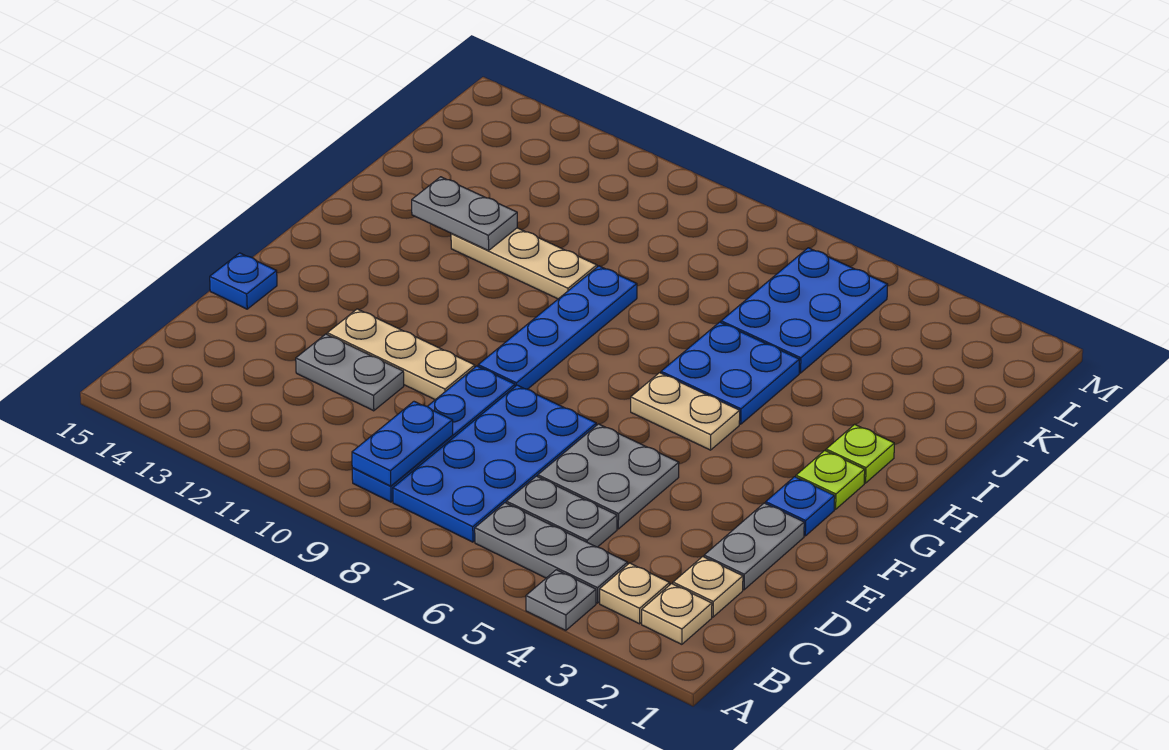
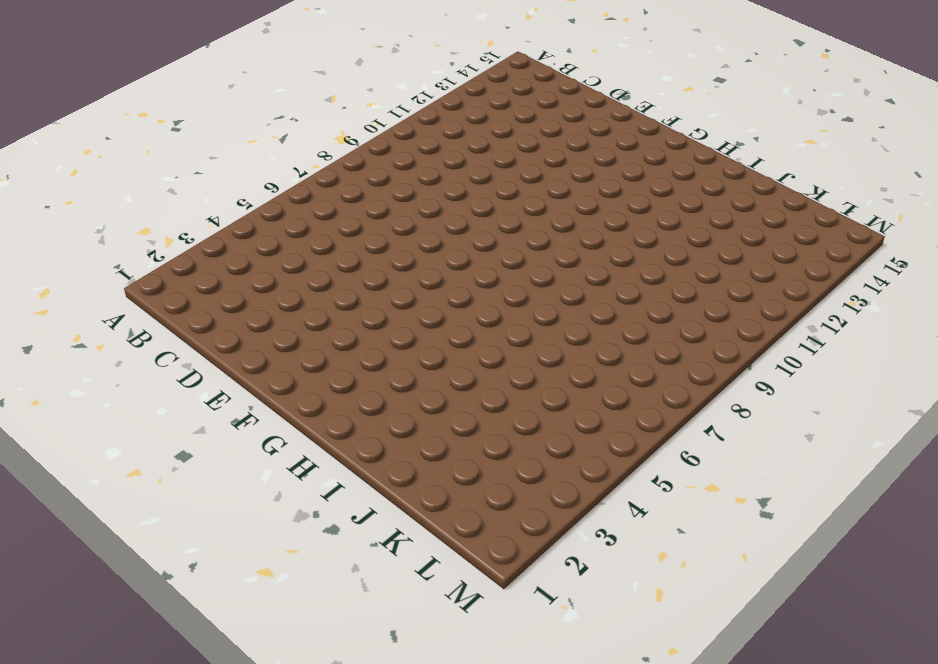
none -> grey 1x1 plate [526,570,596,630]
none -> tan 1x1 plate [642,584,712,644]
none -> tan 1x1 plate [600,563,670,624]

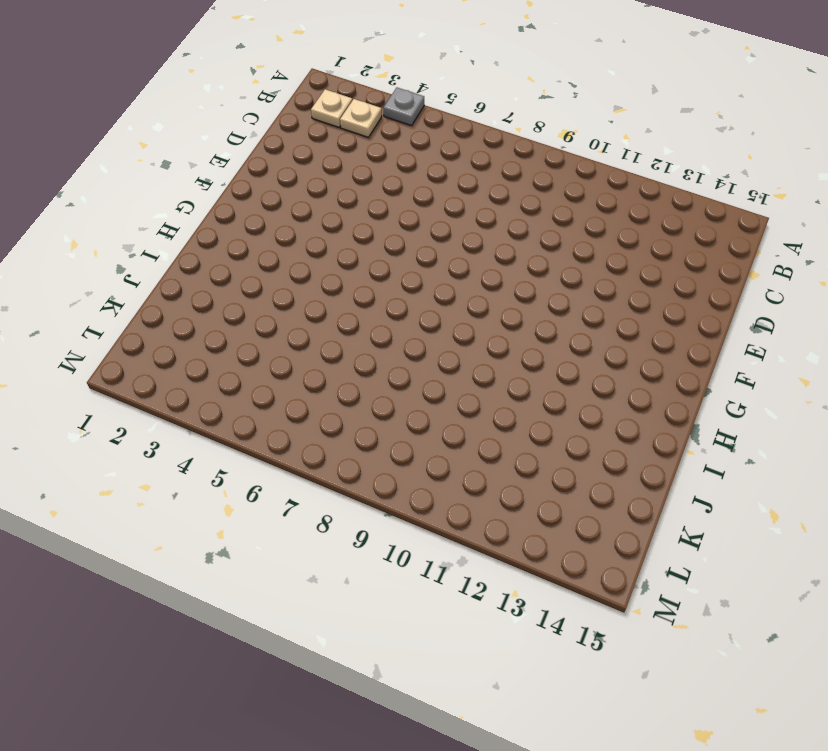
none -> grey 1x3 plate [475,503,628,603]
none -> blue 2x4 plate [393,385,596,542]
none -> blue 1x4 plate [352,366,515,502]

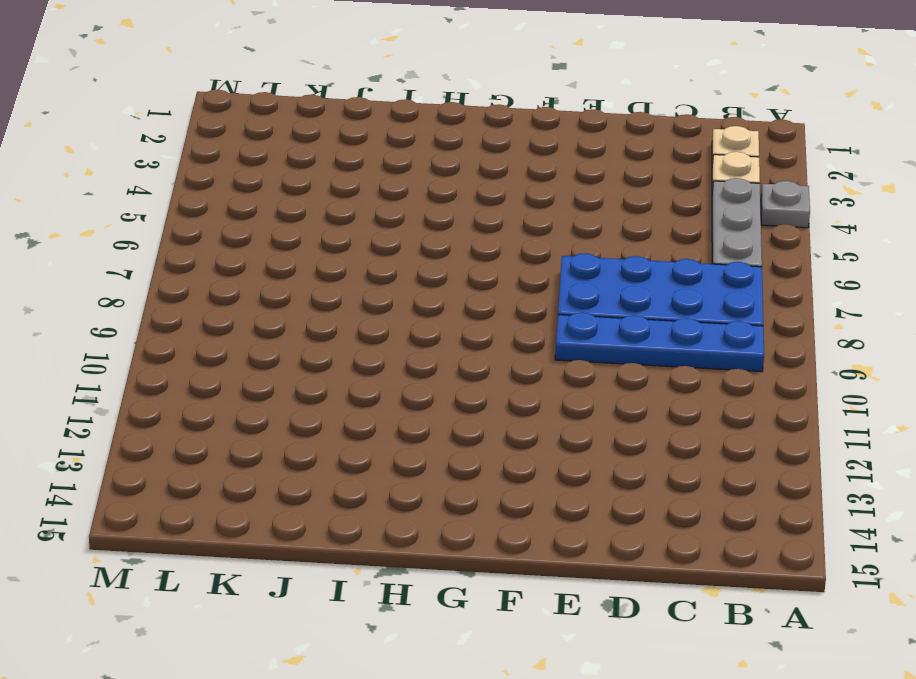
none -> tan 1x1 plate [673,557,743,617]
none -> grey 1x2 plate [506,476,617,547]
none -> grey 1x2 plate [704,503,804,590]

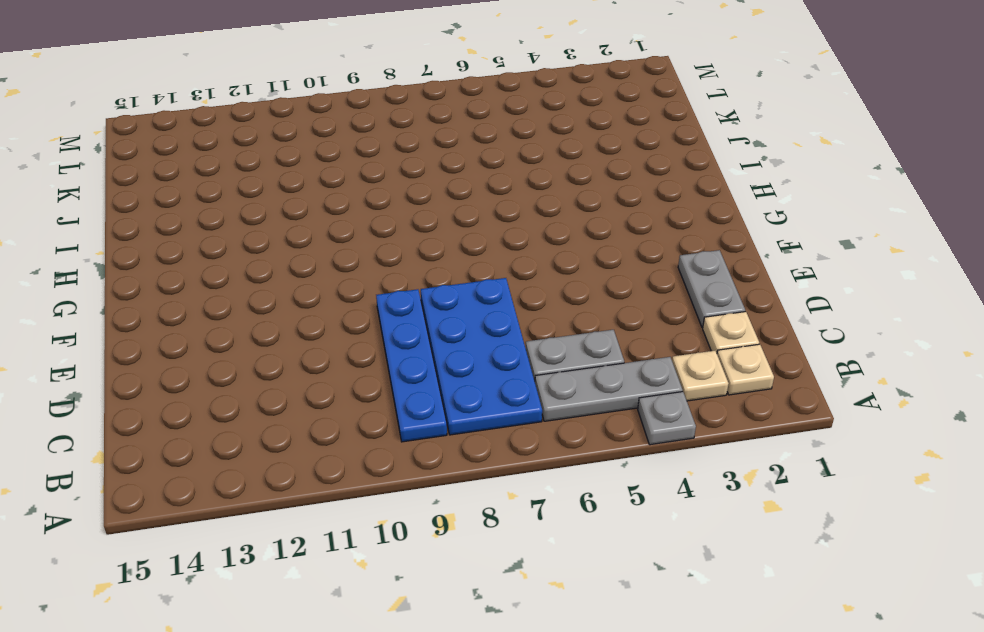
none -> grey 2x2 plate [538,424,679,529]
none -> grey 1x2 plate [296,334,404,411]
none -> tan 1x3 plate [327,309,475,400]

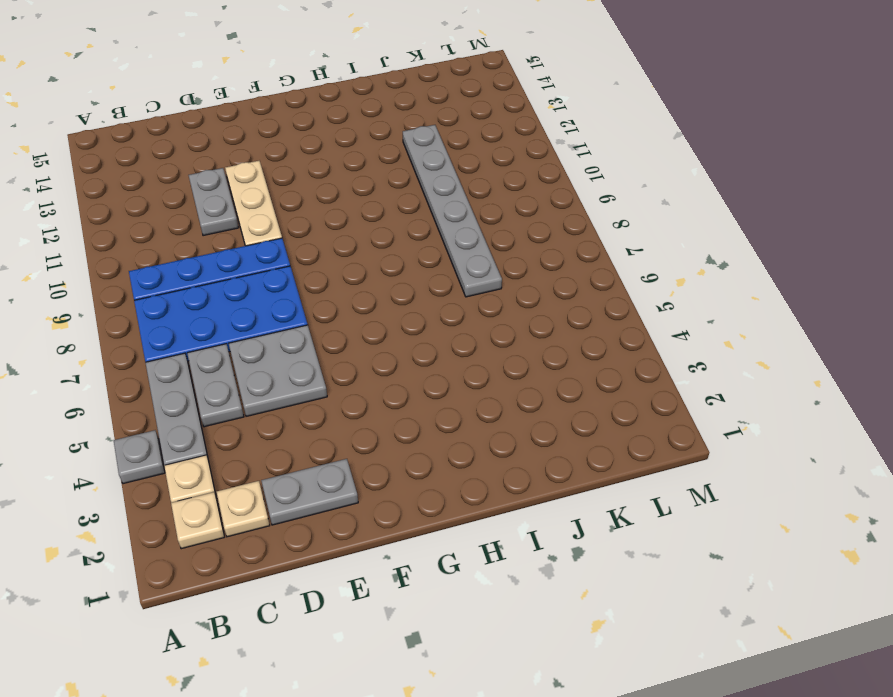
grey 1x6 plate [403,125,502,297] -> none
none -> blue 1x1 plate [210,253,277,309]
none -> blue 1x1 plate [766,477,835,536]
none -> blue 1x4 plate [478,266,637,389]

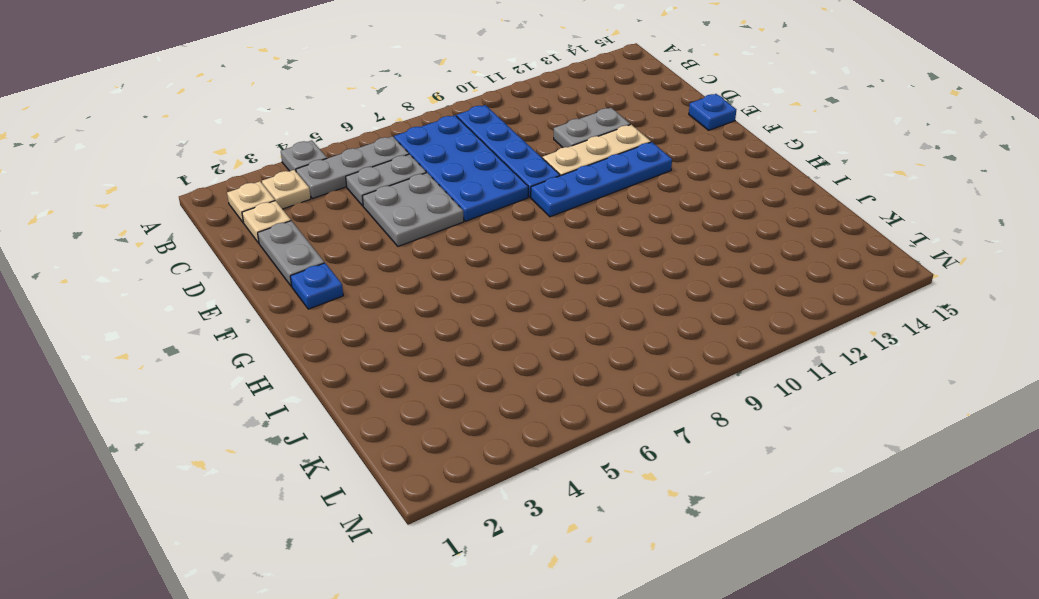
blue 1x4 plate [531,142,672,217] -> blue 1x4 plate turned to [478,266,637,389]
none -> lime 1x1 plate [796,451,865,509]
none -> tan 1x2 plate [631,373,740,450]
none -> lime 1x1 plate [826,424,894,483]

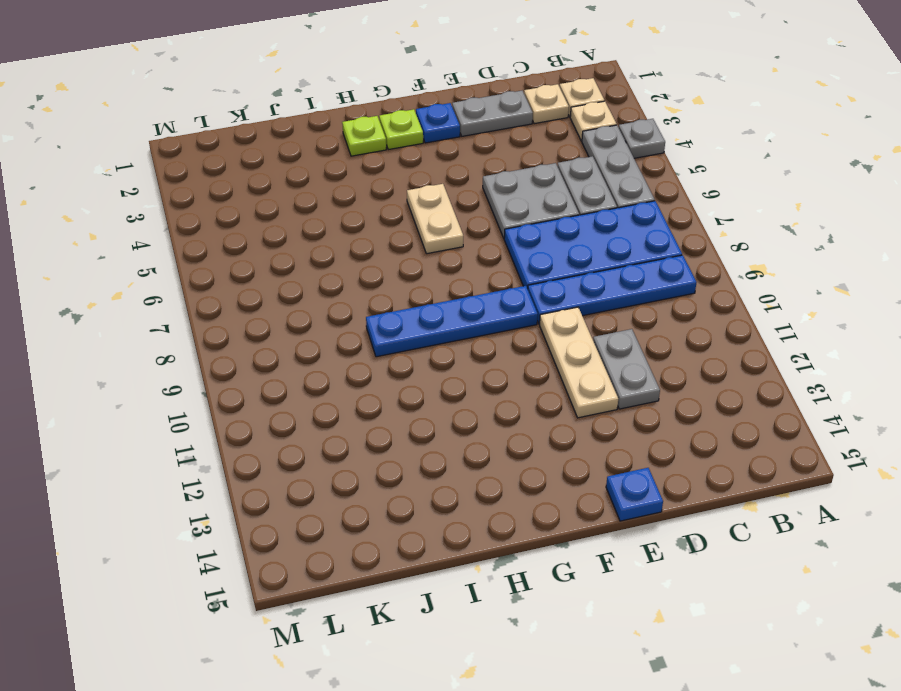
none -> blue 2x2 plate [661,322,800,424]
none -> tan 1x3 plate [451,228,597,299]
none -> blue 2x3 plate [721,248,888,373]

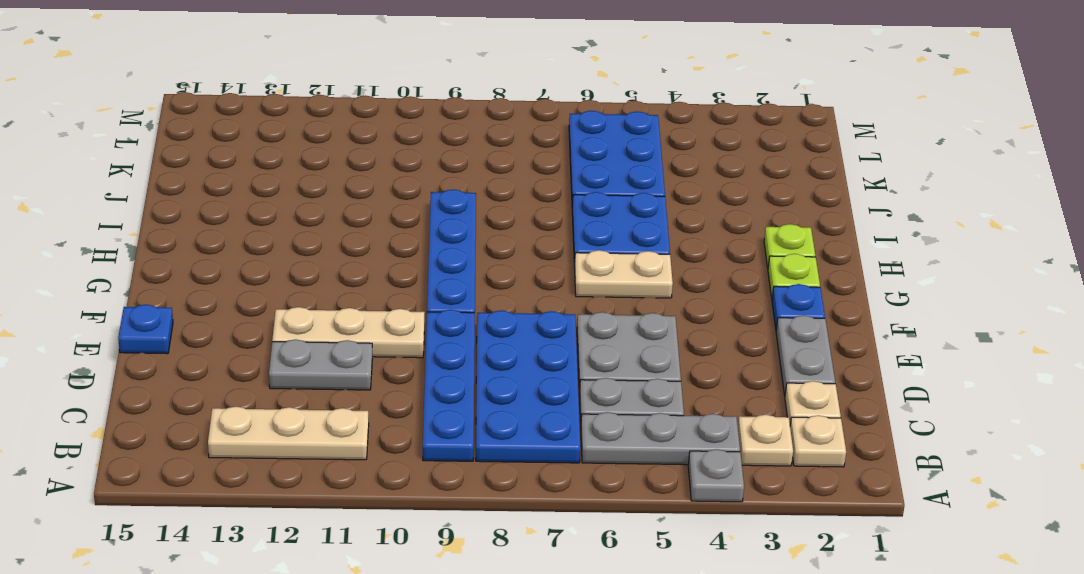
tan 1x3 plate [208,407,369,460] -> tan 1x3 plate moved to [451,228,597,299]
none -> blue 1x2 plate [352,402,453,486]
none -> grey 1x2 plate [412,177,517,251]

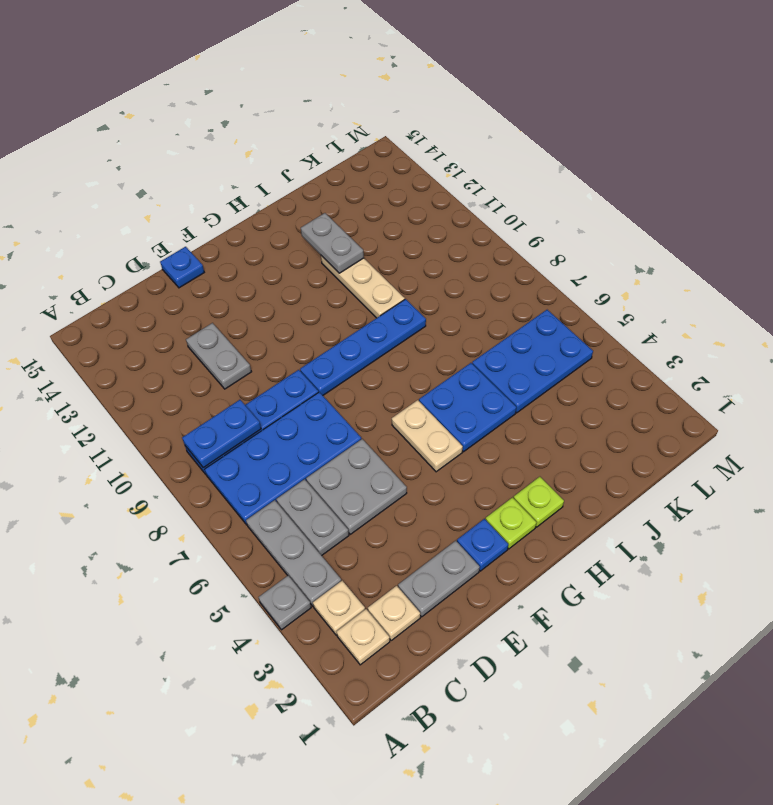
none -> tan 1x3 plate [327,309,475,400]

